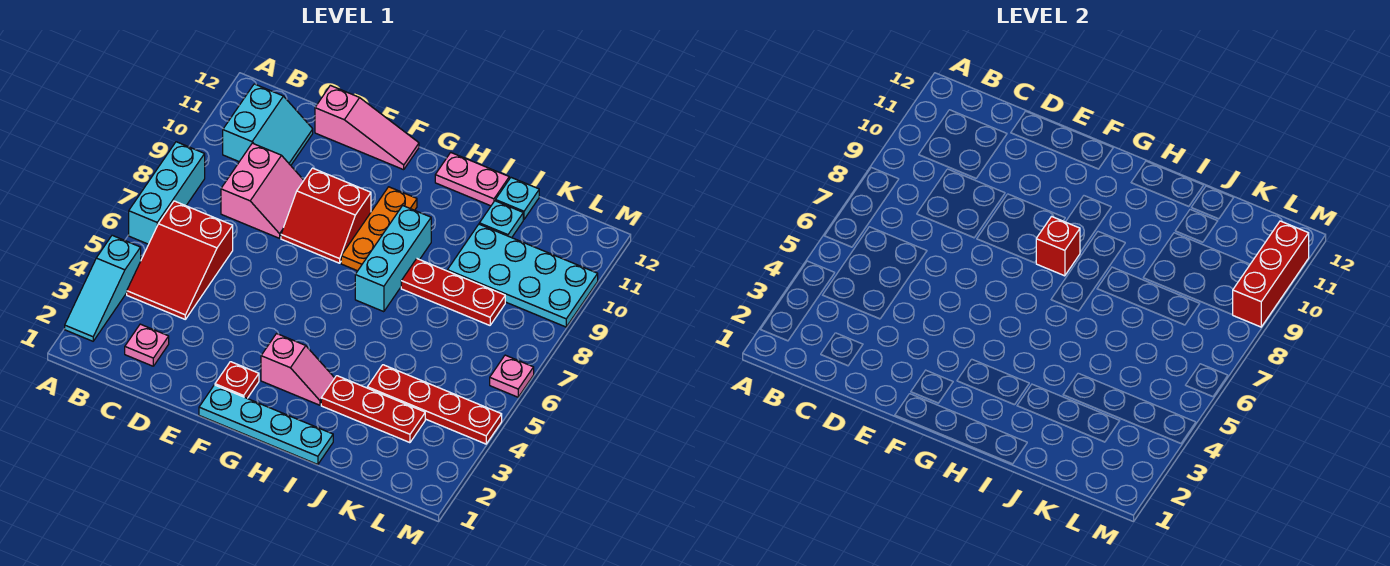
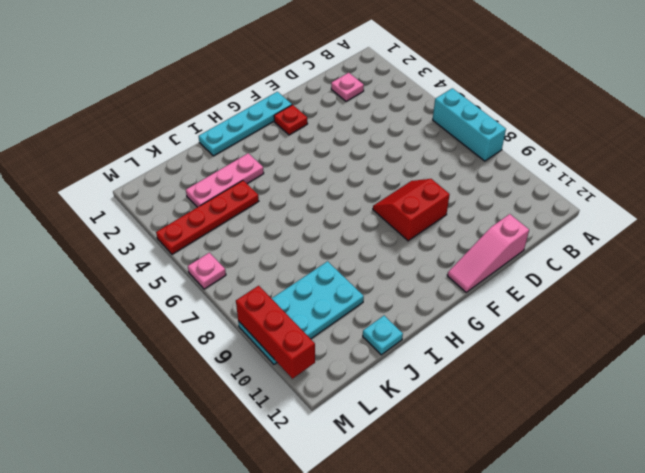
pink 1x3 plate [186,153,264,207] -> red 1x3 plate [321,376,425,443]
none -> cyan 1x3 slope [65,235,141,341]
none -> red 2x3 slope [127,201,233,319]
none -> cyan 2x2 slope [223,84,313,165]

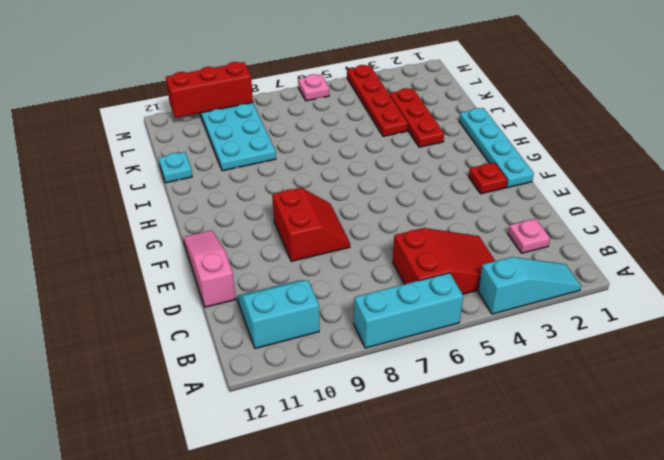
none -> pink 2x2 slope [221,143,304,238]
none -> pink 1x2 slope [261,334,334,405]
none -> orange 1x3 plate [341,187,417,271]

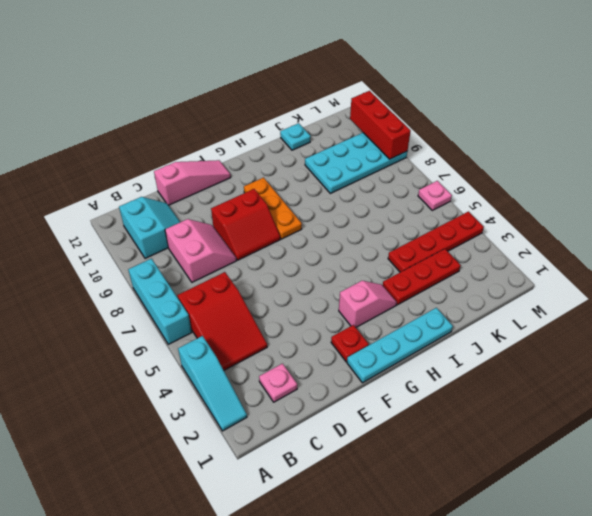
none -> cyan 1x3 brick [355,206,431,312]
none -> pink 1x2 plate [435,153,509,206]
none -> red 1x3 plate [401,259,505,325]

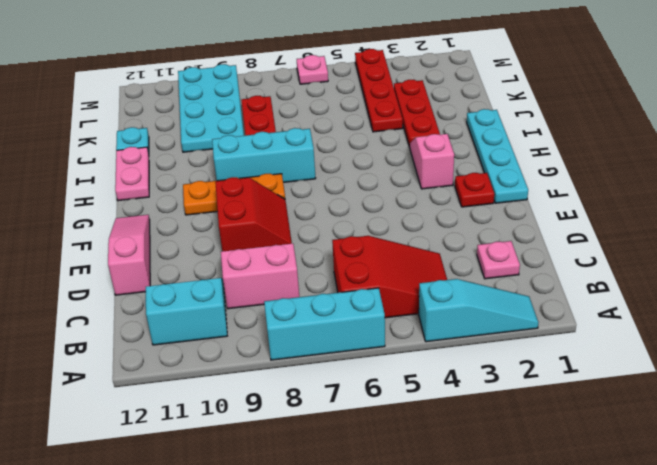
none -> cyan 1x1 plate [479,201,523,238]
none -> red 1x1 brick [1036,217,1080,276]
none -> red 1x3 brick [1233,221,1309,327]

